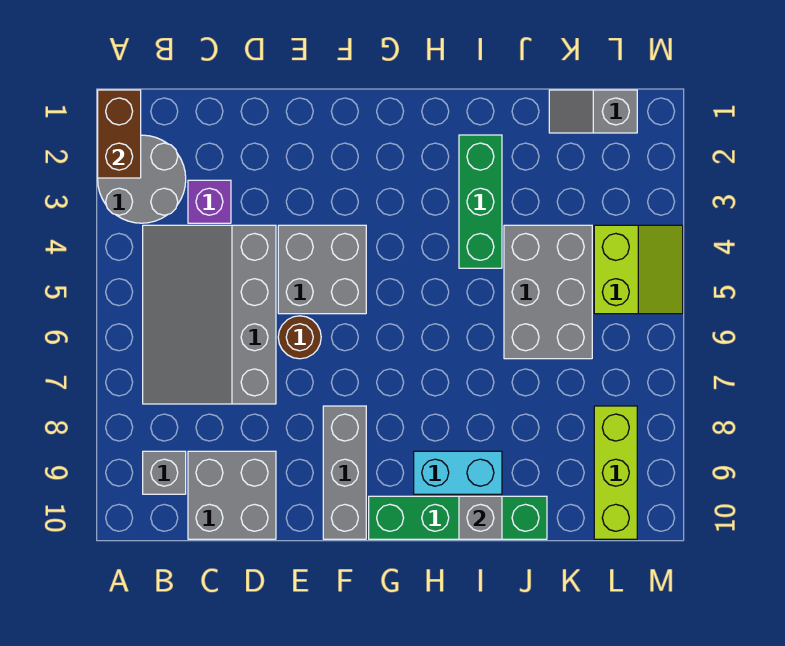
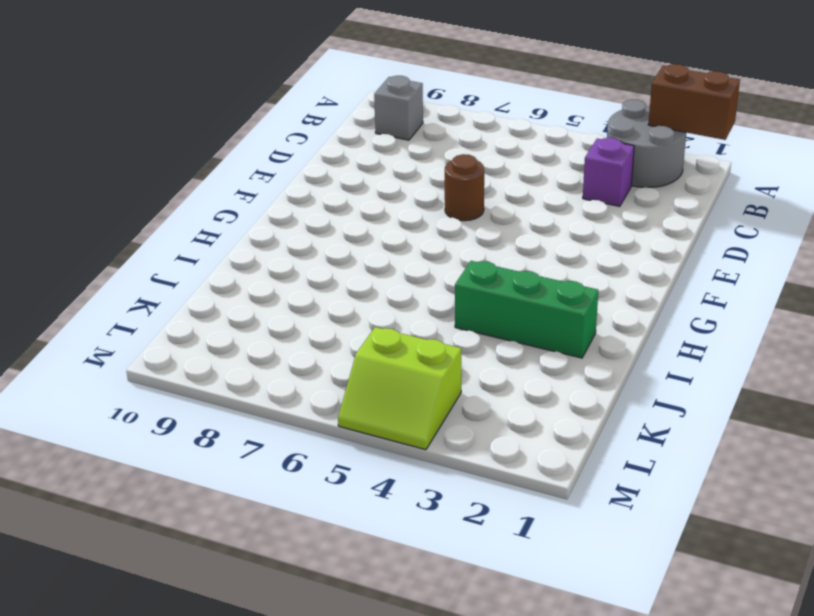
none -> grey 3x4 slope [143,225,276,404]
none -> grey 2x2 brick [188,451,276,539]
none -> grey 2x2 brick [278,225,366,314]

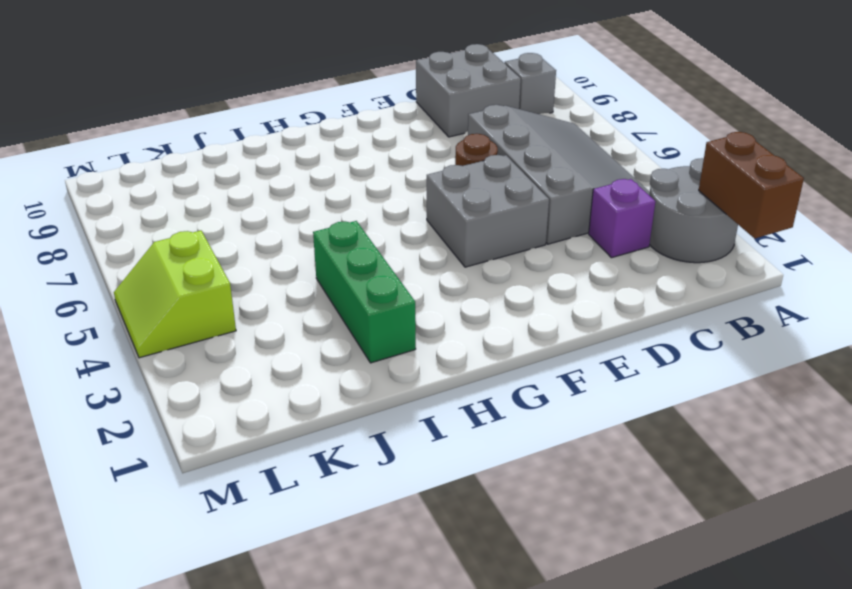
none -> grey 1x3 brick [323,406,366,539]
none -> green 1x4 brick [369,496,547,539]
none -> cyan 1x2 brick [414,451,502,494]

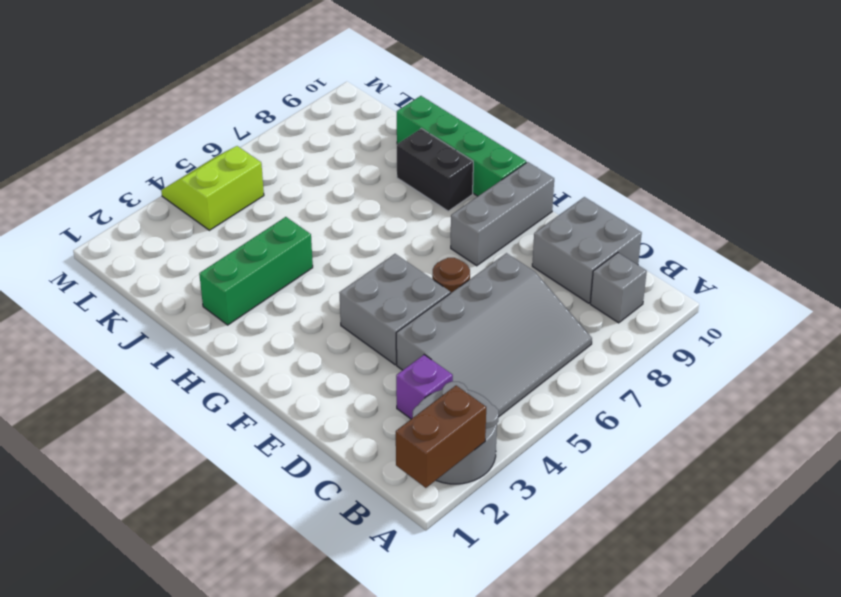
black 1x2 brick [397,129,473,211] -> cyan 1x2 brick [414,451,502,494]
none -> grey 2x3 brick [504,225,592,359]
none -> grey 1x2 slope [549,90,637,133]
none -> lime 1x3 brick [594,406,637,539]

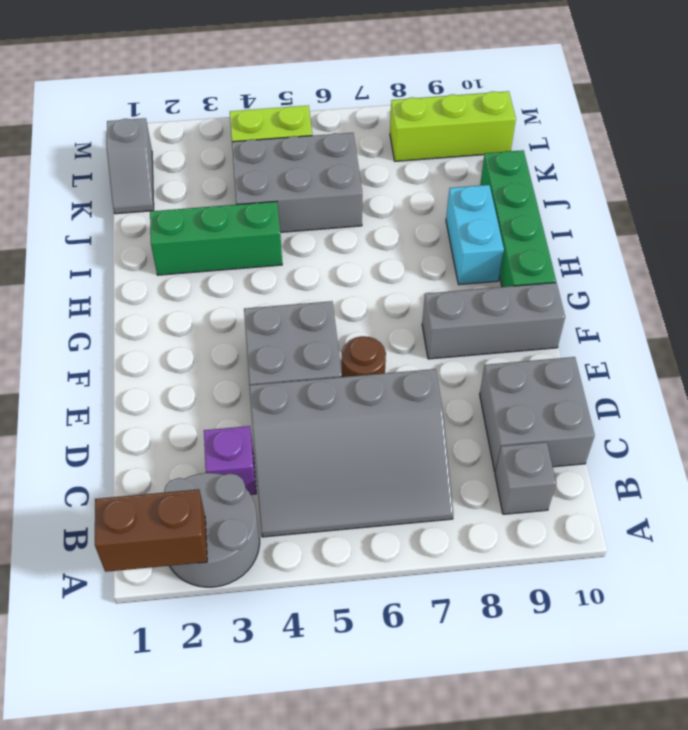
none -> grey 1x1 brick [459,496,502,539]

